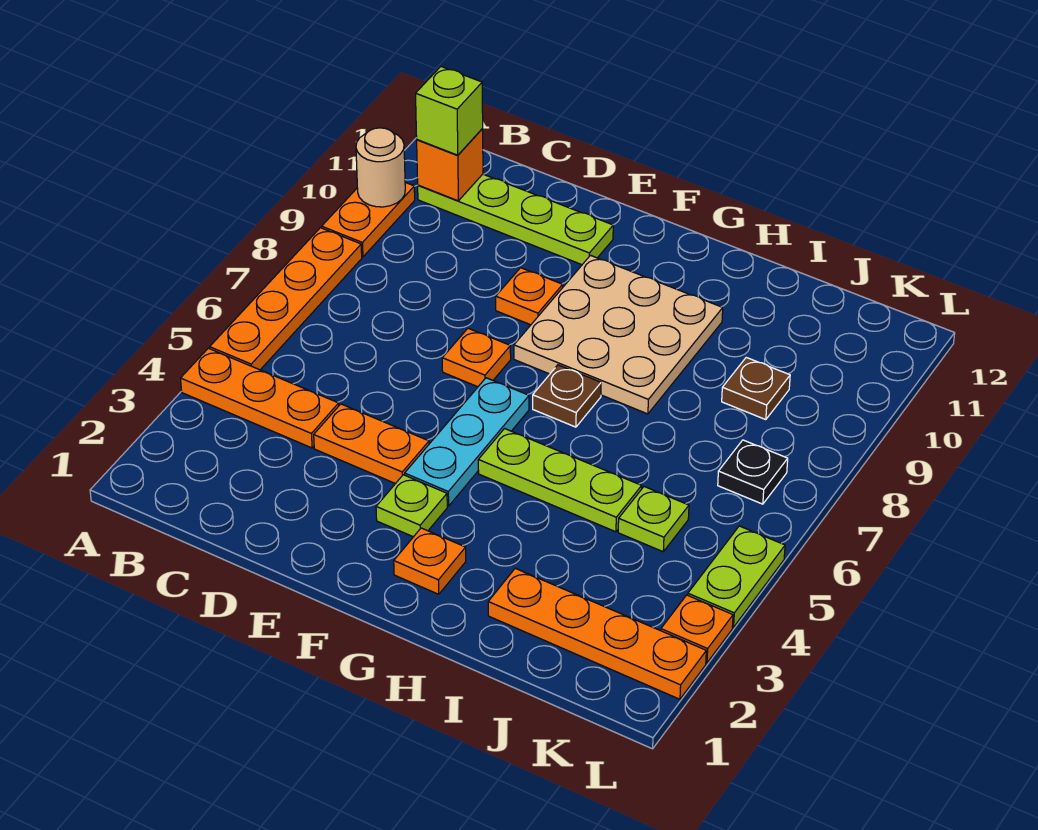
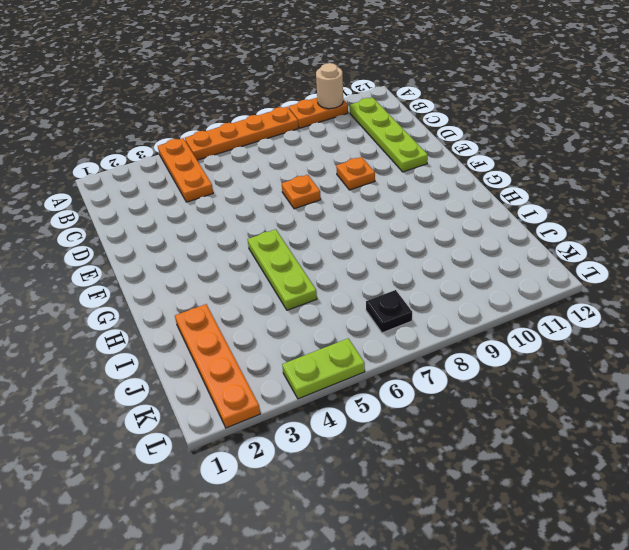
none -> orange 1x2 plate [314,404,429,484]
none -> lime 1x1 plate [376,475,447,537]
none -> cyan 1x3 plate [405,378,529,506]

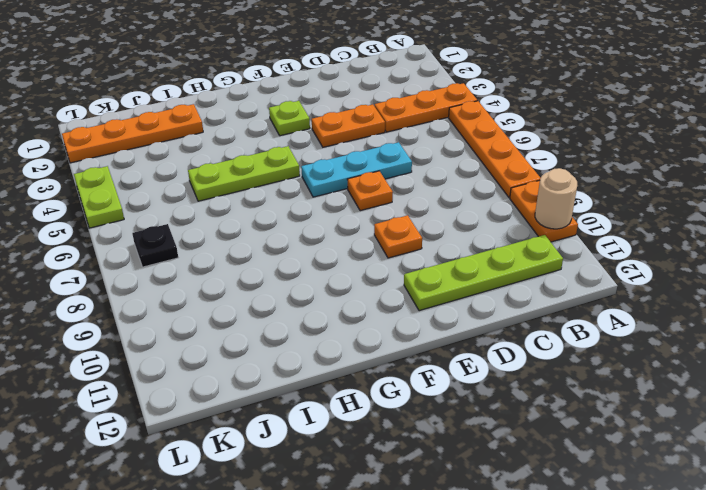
cyan 1x3 plate [301,142,412,197] -> cyan 1x3 plate turned to [405,378,529,506]
none -> tan 3x3 plate [514,255,723,414]
none -> orange 1x1 plate [394,528,466,594]
none -> brown 1x1 plate [533,365,601,427]

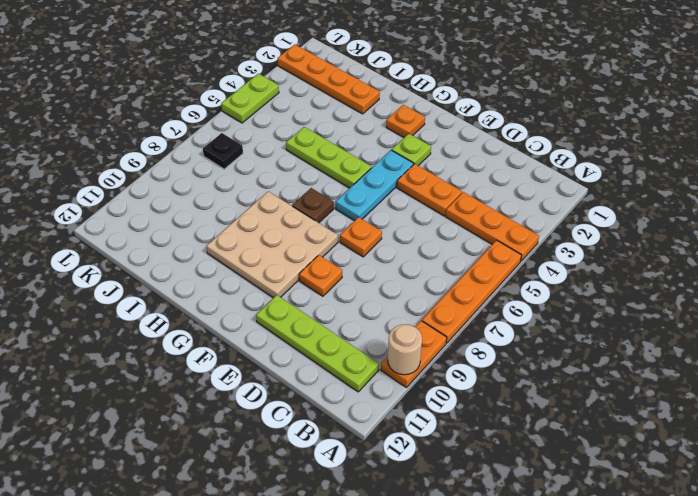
none -> lime 1x1 plate [618,487,689,552]
none -> brown 1x1 plate [722,358,790,420]
none -> orange 1x1 plate [661,595,733,663]

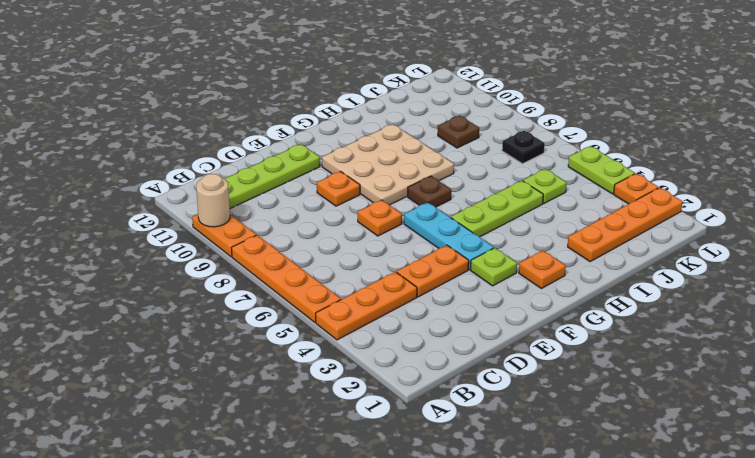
none -> orange 1x1 brick [417,129,483,201]
none -> lime 1x1 brick [416,67,483,155]

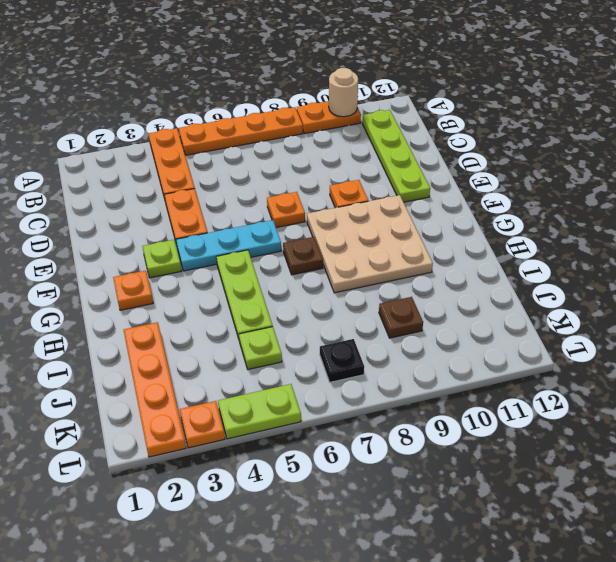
none -> orange 1x1 brick [417,129,483,201]
none -> lime 1x1 brick [416,67,483,155]

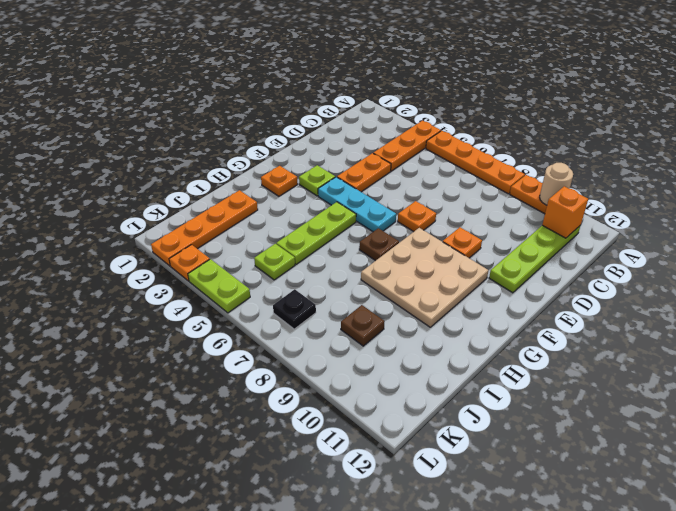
none -> lime 1x1 brick [416,67,483,155]

